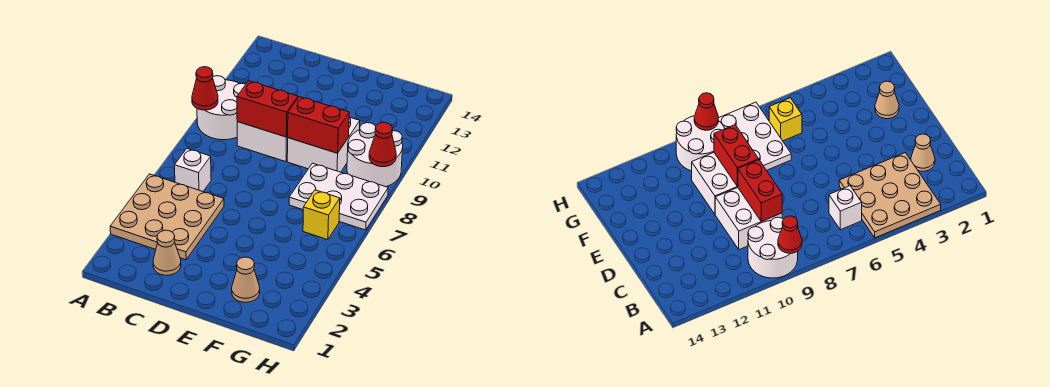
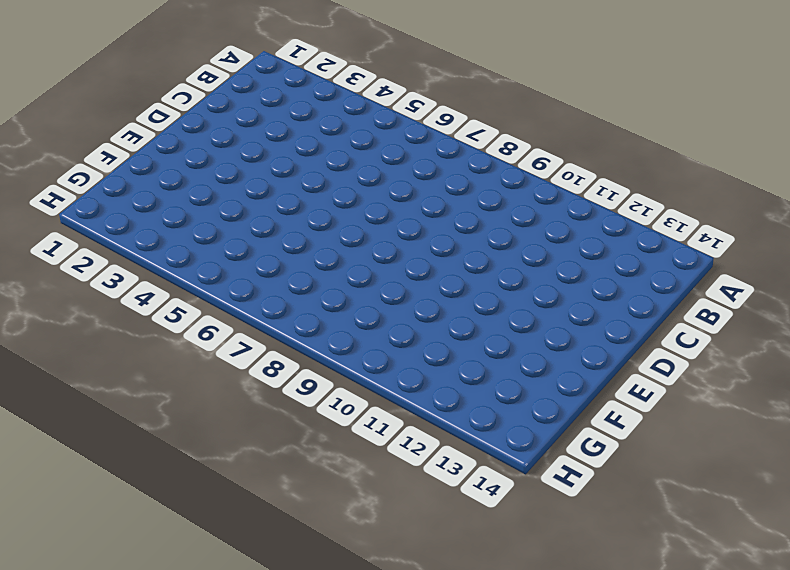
none -> tan 3x3 plate [110,174,224,260]
none -> white 2x2 round brick [197,76,246,140]
none -> white 1x1 brick [174,149,211,191]

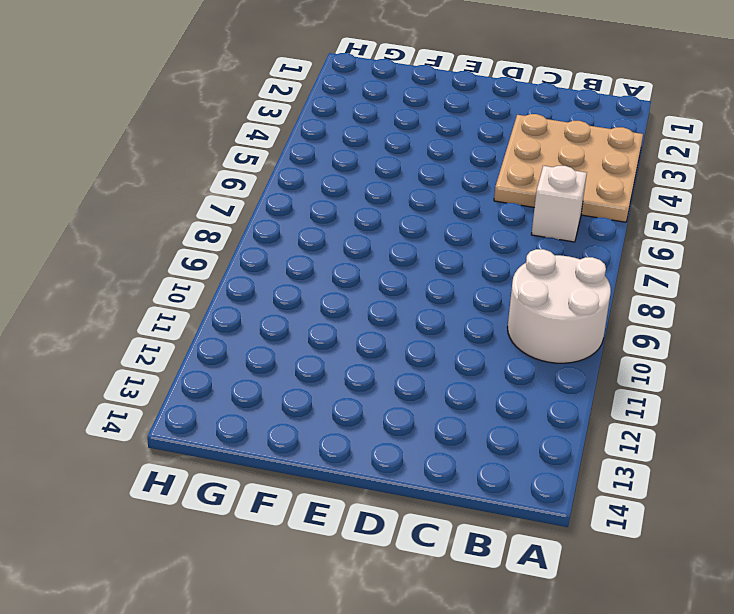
none -> tan 1x1 cone [153,230,181,275]
none -> white 2x2 brick [237,122,288,162]
none -> white 2x2 brick [287,118,360,172]

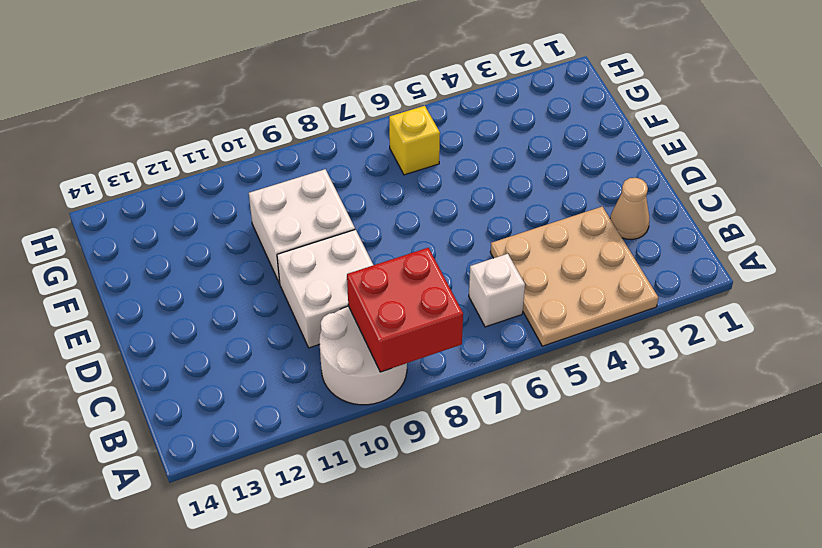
red 2x2 brick [347,248,463,372] -> red 1x1 cone [192,67,218,110]
none -> tan 1x1 cone [232,257,260,302]
none -> white 2x3 plate [289,163,388,230]
none -> white 2x2 round brick [347,123,403,187]

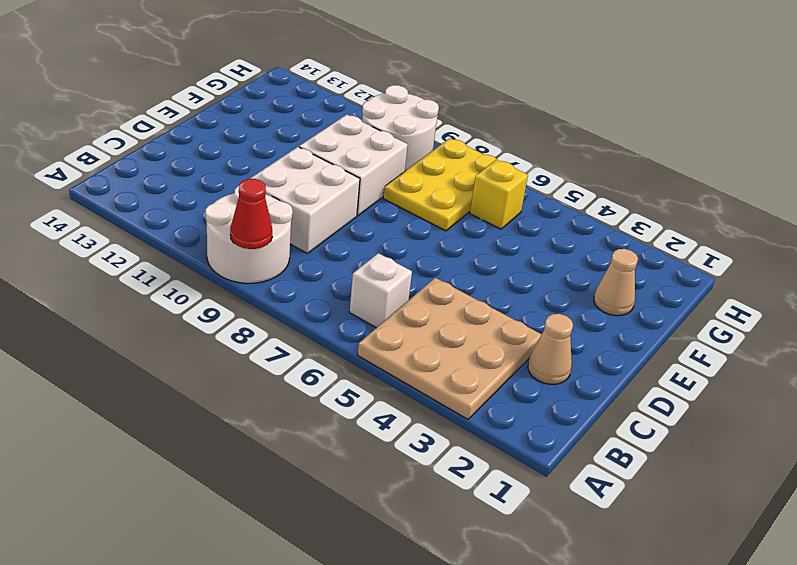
yellow 2x3 plate [383,138,497,231] -> white 2x3 plate [289,163,388,230]
none -> red 1x2 brick [237,81,298,137]
none -> red 1x2 brick [288,97,350,153]
none -> red 1x1 cone [369,122,396,167]

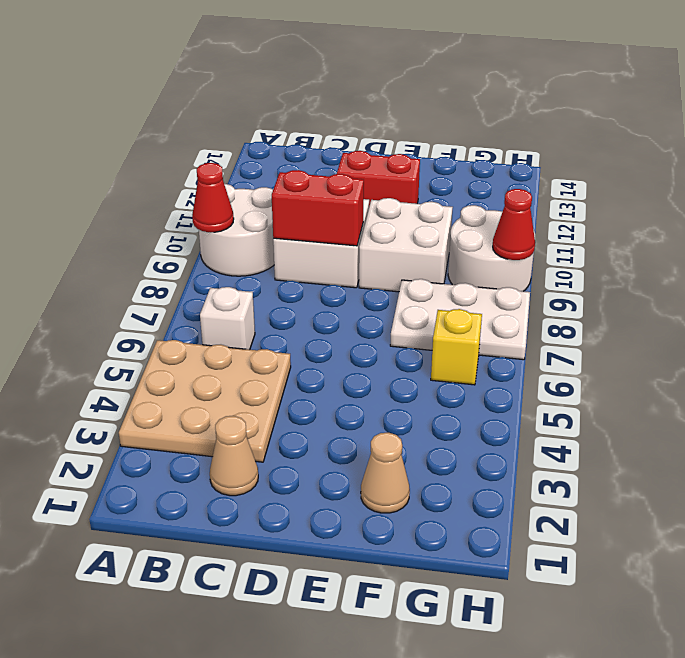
red 1x2 brick [337,151,420,206] -> red 1x2 brick moved to [288,97,350,153]

